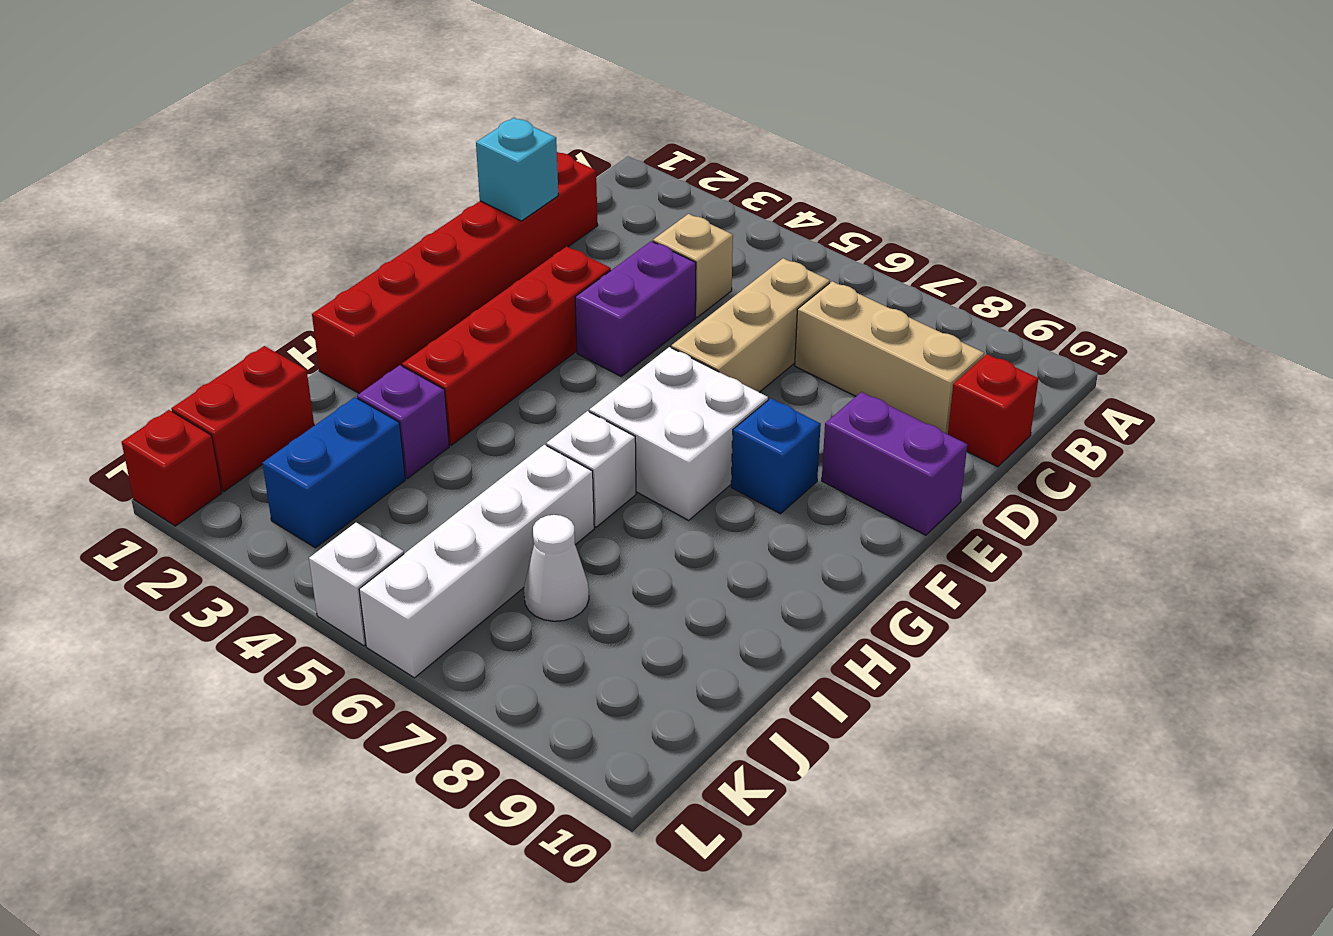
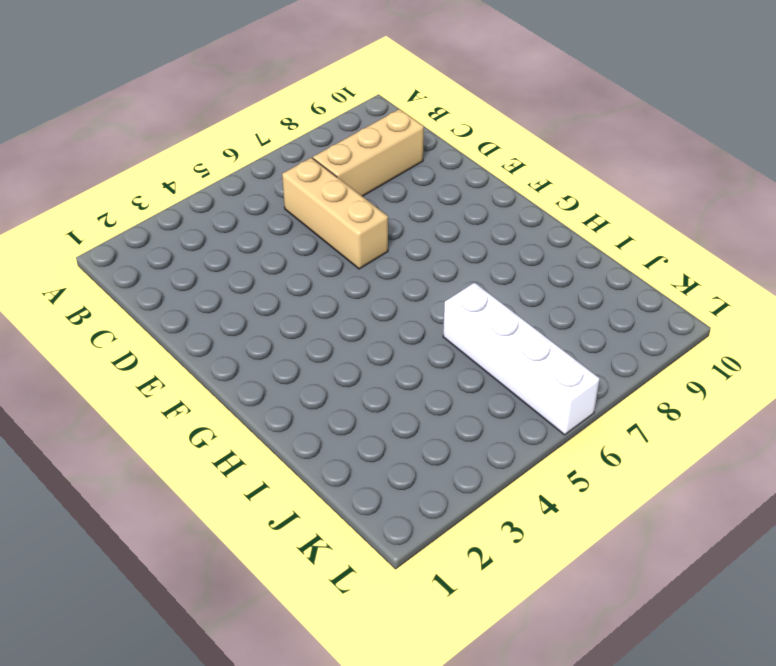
none -> red 1x6 brick [312,152,598,394]
none -> tan 1x1 brick [653,214,733,317]
none -> red 1x1 brick [948,354,1038,467]

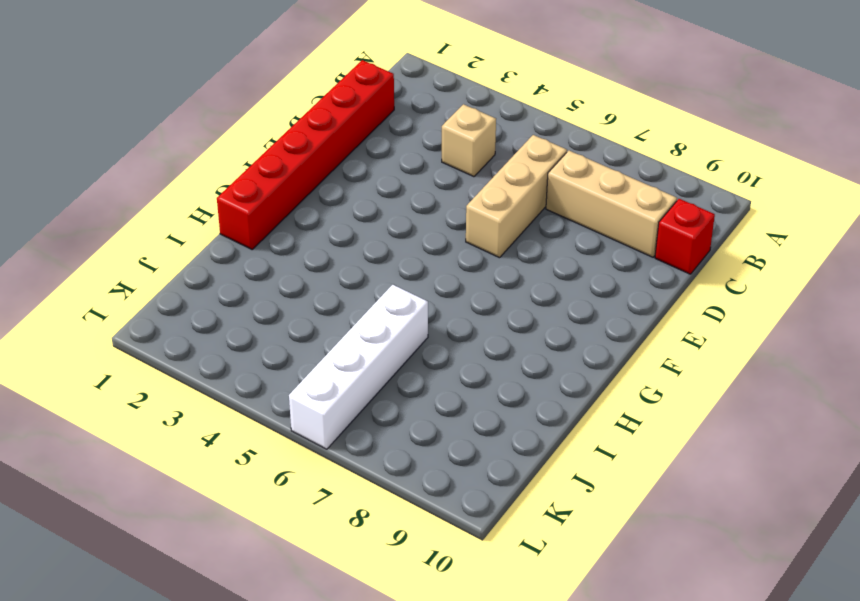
none -> purple 1x2 brick [575,241,696,376]
none -> red 1x4 brick [402,246,611,445]
none -> purple 1x2 brick [822,392,967,535]

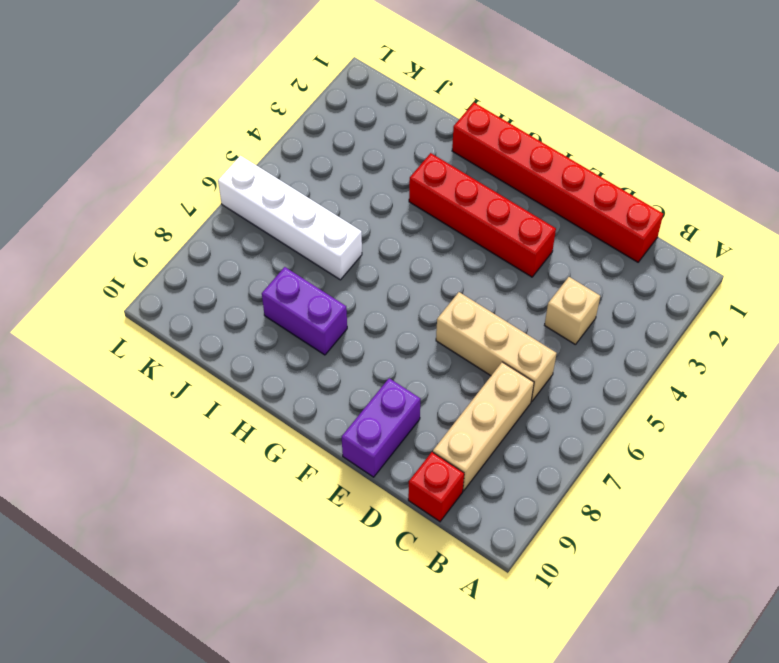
purple 1x2 brick [262,267,347,355] -> purple 1x2 brick moved to [575,241,696,376]
none -> white 2x2 brick [589,347,768,520]
none -> blue 1x1 brick [731,398,821,514]
none -> white 1x1 brick [546,411,636,527]

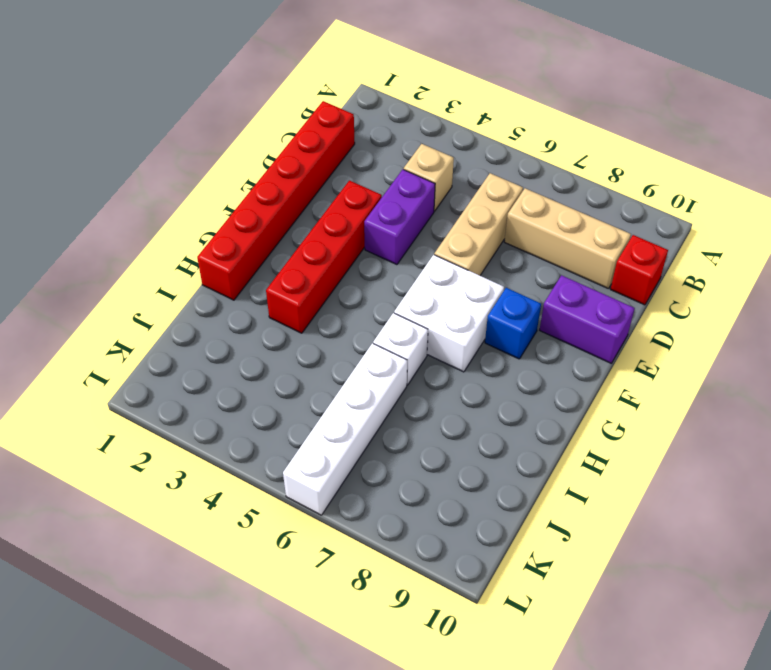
none -> purple 1x1 brick [357,365,449,478]
none -> red 1x2 brick [171,346,314,491]
none -> blue 1x2 brick [262,397,405,548]

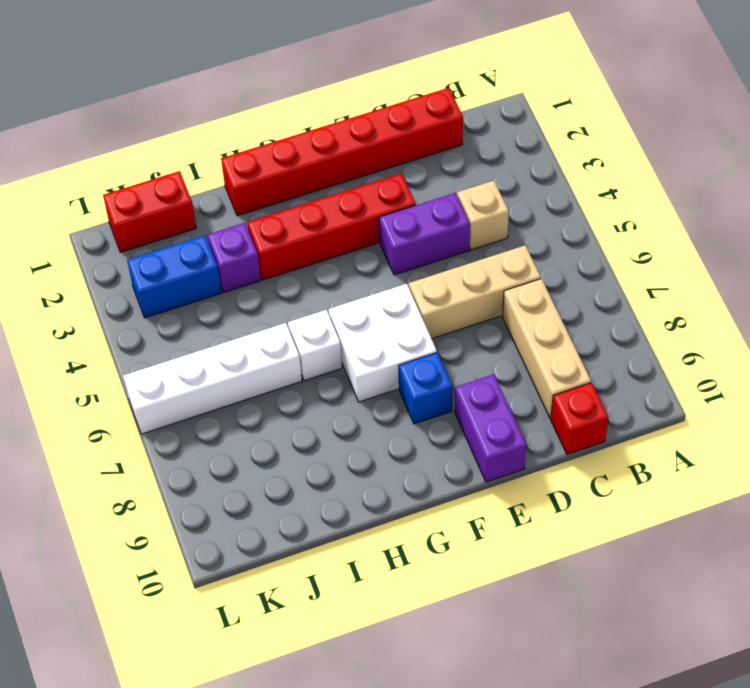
none -> white 1x1 cone [524,515,589,621]
none -> red 1x1 brick [122,410,222,526]
none -> white 1x1 brick [309,523,404,646]

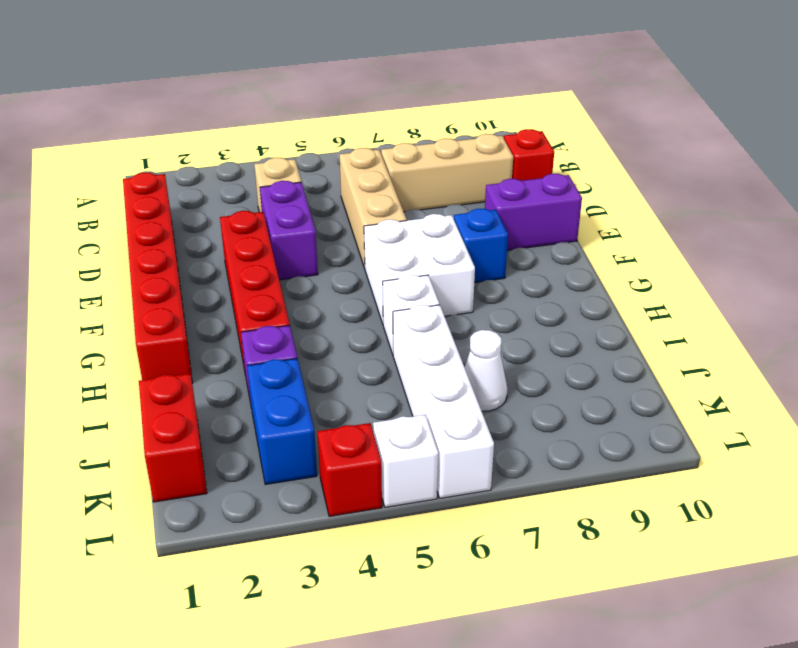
red 1x1 brick [317,423,382,516] -> red 1x1 brick moved to [122,410,222,526]
none -> cyan 1x1 brick [476,118,558,221]

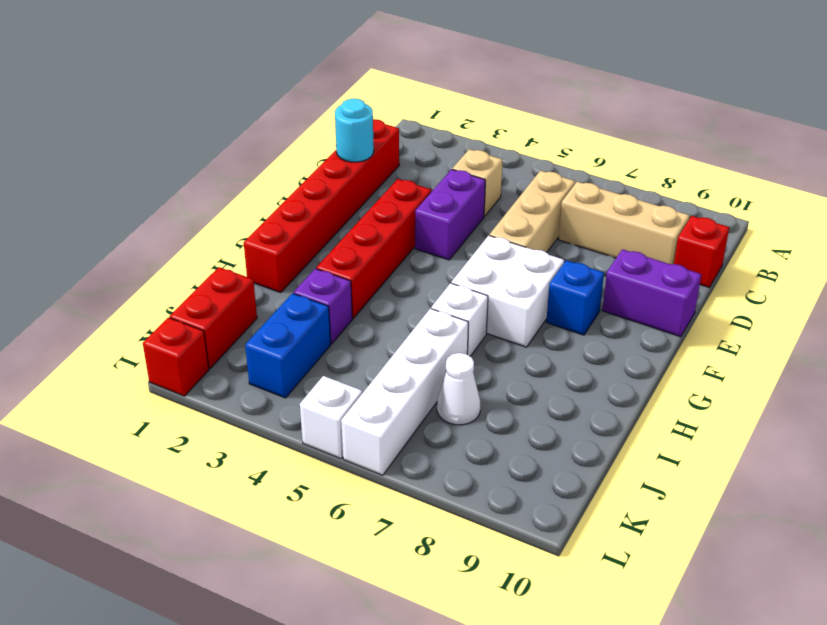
cyan 1x1 round brick [335,99,374,162] -> cyan 1x1 brick [476,118,558,221]

